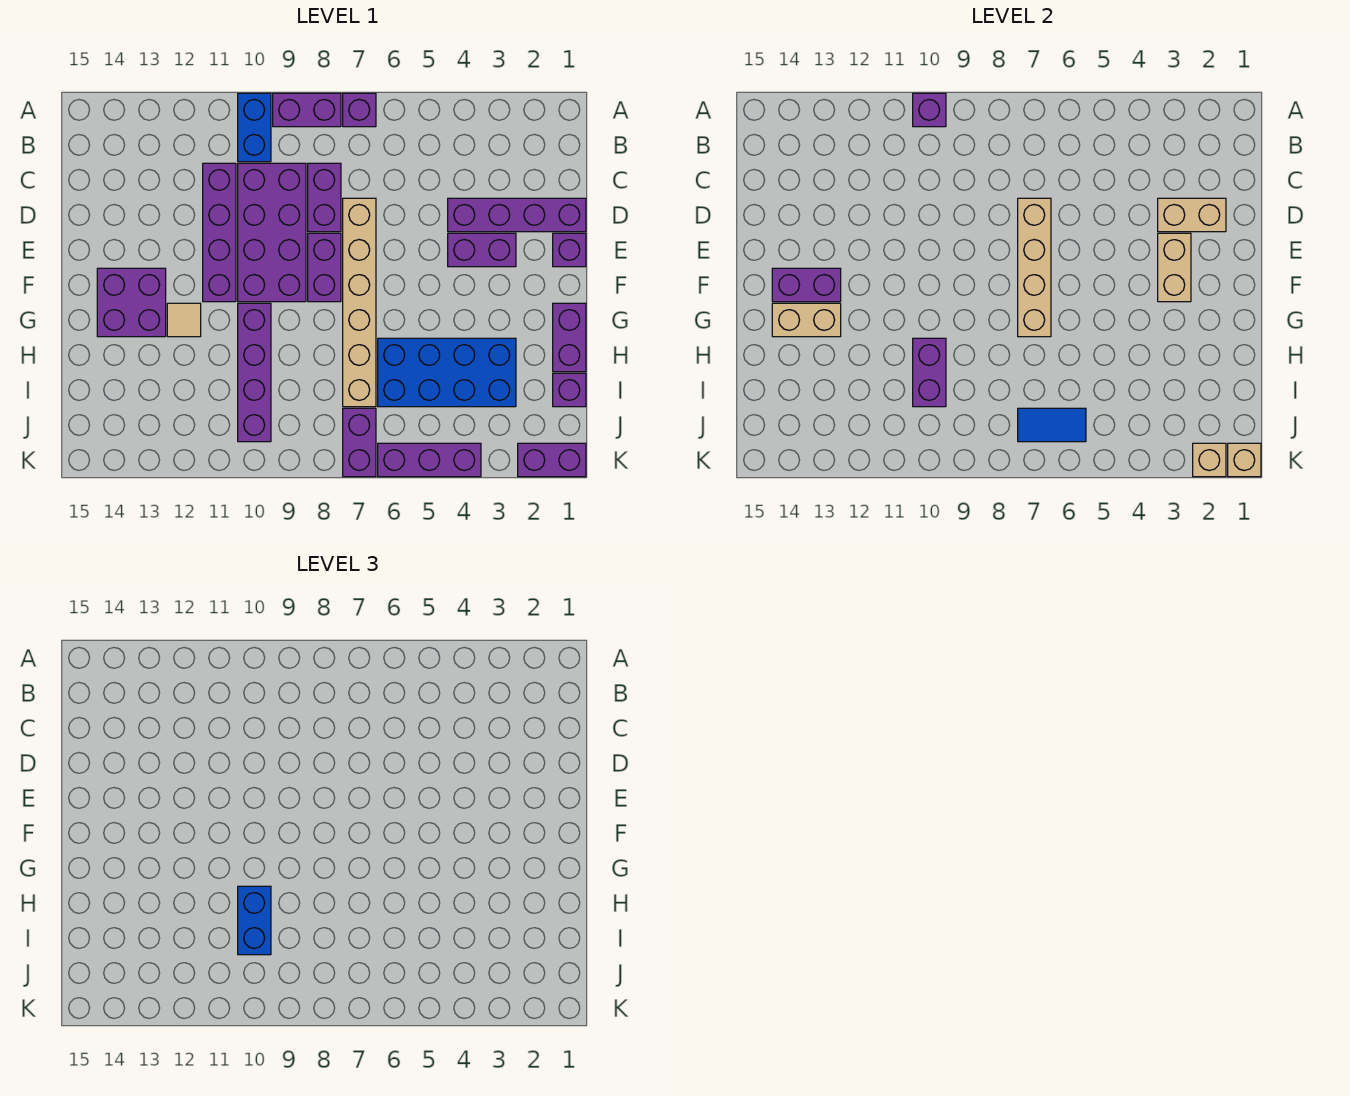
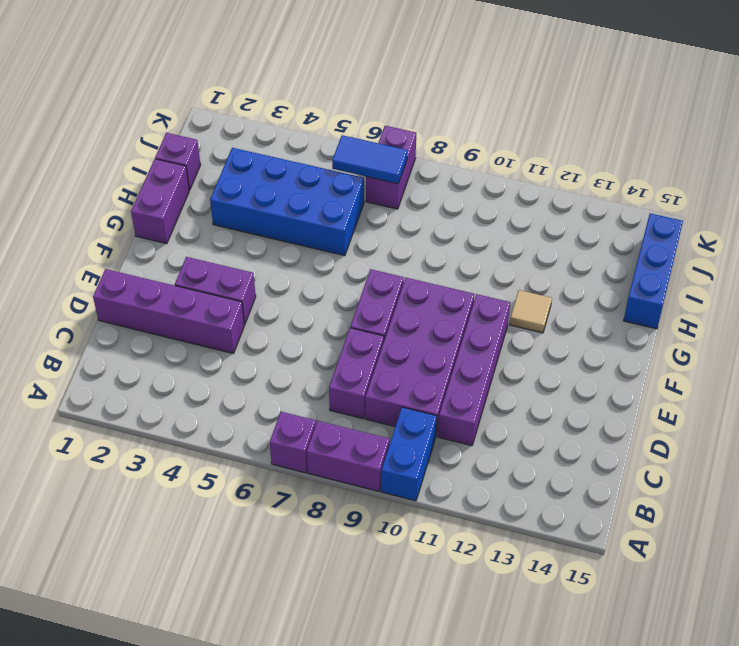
blue 1x3 brick [623,213,683,329] -> none
none -> tan 1x6 brick [343,198,376,407]
none -> purple 1x1 brick [553,233,586,267]
none -> purple 2x2 brick [97,268,166,337]
none -> purple 1x4 brick [238,303,271,442]

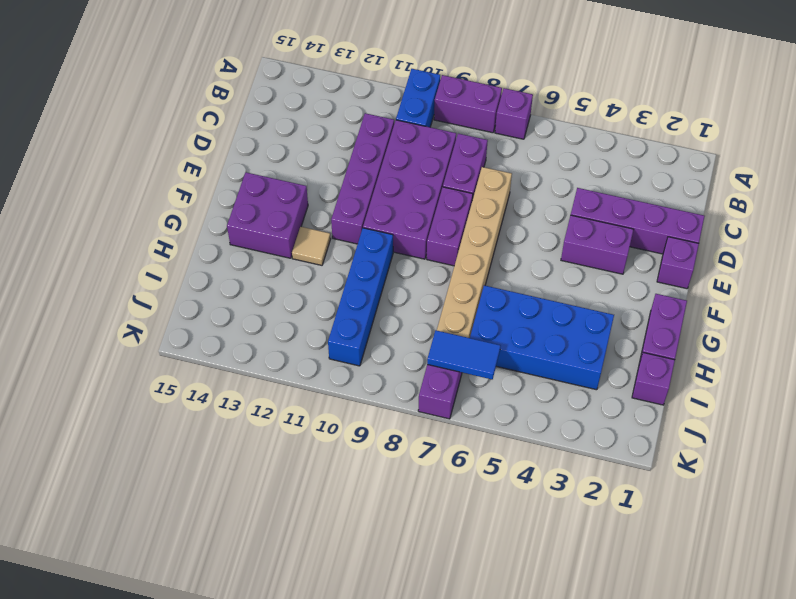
blue 1x4 brick [328,228,393,366] -> purple 1x4 brick [238,303,271,442]
none -> purple 1x2 brick [518,443,586,477]
none -> purple 1x3 brick [378,443,481,477]
none -> purple 1x1 brick [913,93,946,127]
none -> tan 1x2 brick [1158,198,1226,232]

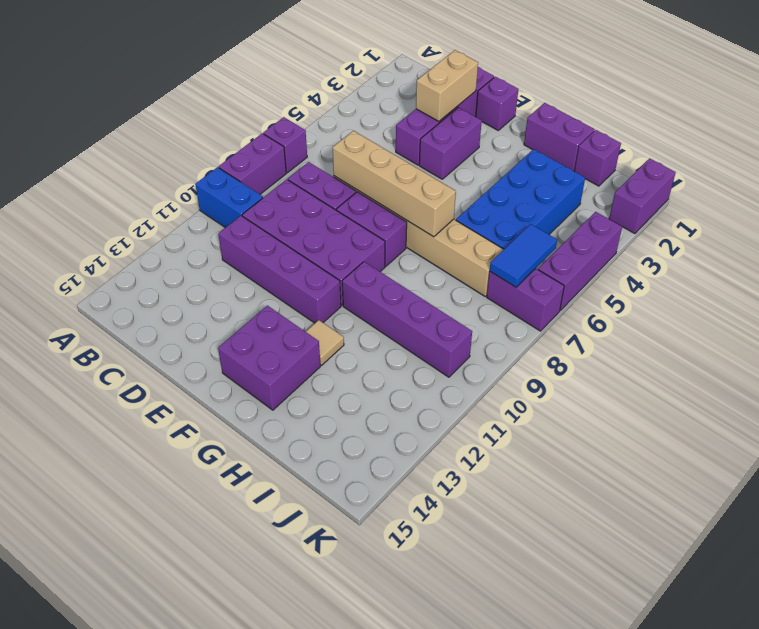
none -> purple 1x1 brick [913,93,946,127]
none -> tan 1x2 brick [1158,233,1191,302]
none -> purple 1x2 brick [772,268,841,302]
none -> tan 1x2 brick [772,303,841,337]

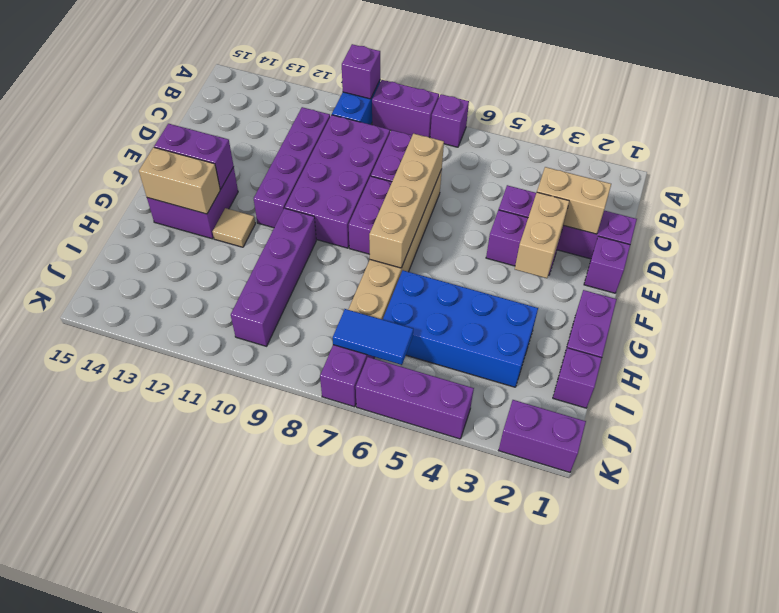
none -> purple 1x2 brick [913,338,946,407]
none -> tan 1x1 brick [1228,443,1261,477]
none -> tan 1x1 brick [1193,443,1226,477]
none -> blue 1x2 brick [238,886,271,955]

